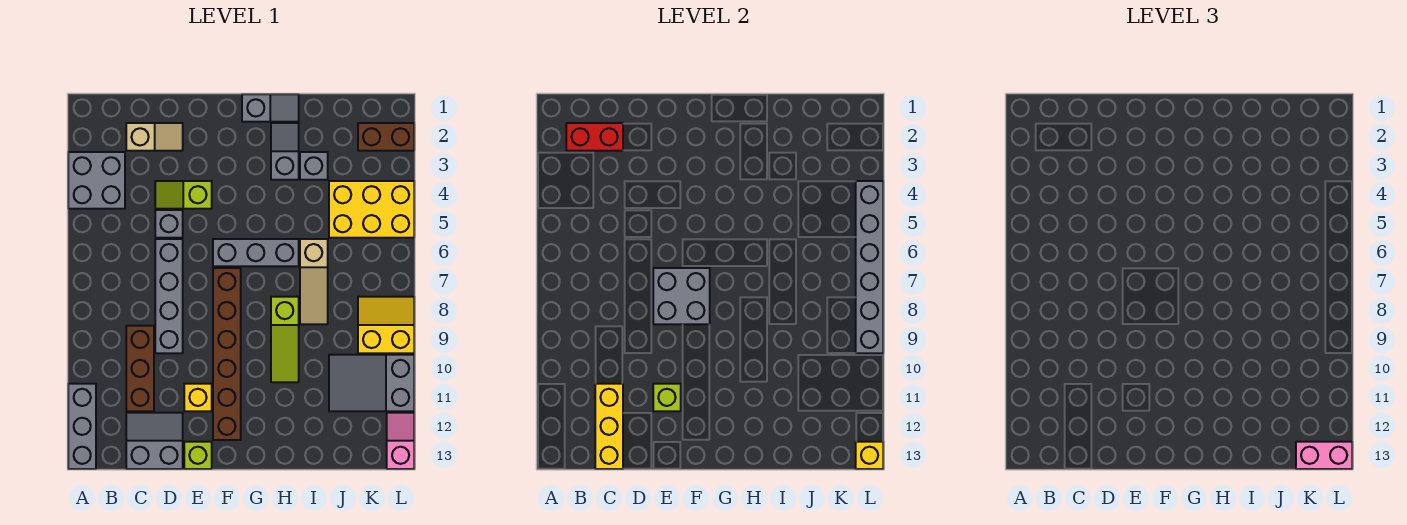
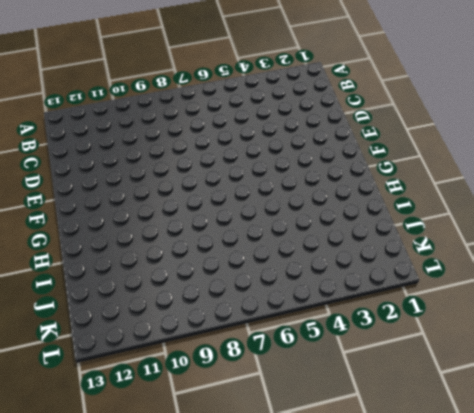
none -> grey 2x2 brick [68,152,125,209]
none -> grey 1x3 brick [68,384,96,469]
none -> tan 1x2 slope [126,123,183,151]

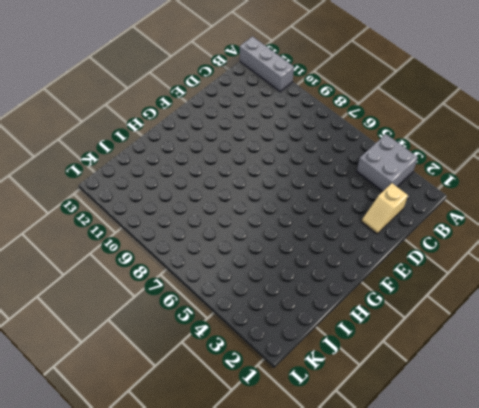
none -> brown 1x3 brick [126,326,154,411]
none -> grey 2x2 slope [126,413,183,469]
none -> lime 1x2 slope [155,181,212,209]

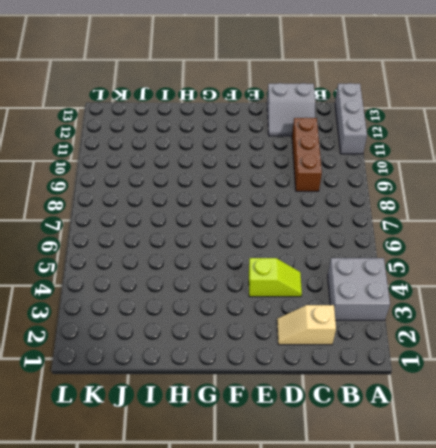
none -> grey 1x1 brick [155,210,183,238]
none -> grey 1x4 brick [155,239,183,353]
none -> yellow 1x1 brick [184,384,212,411]

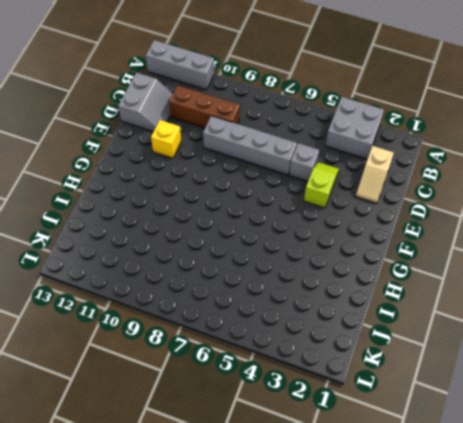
none -> lime 1x1 brick [184,442,212,469]
none -> grey 1x3 brick [213,239,299,266]
none -> brown 1x6 brick [213,268,241,440]

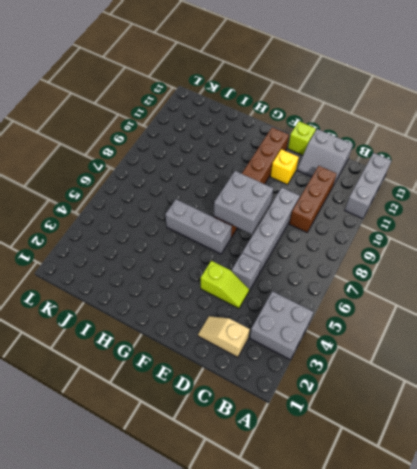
none -> grey 1x2 slope [242,94,299,122]
none -> grey 1x2 slope [271,123,299,180]
none -> lime 1x3 slope [271,297,299,382]

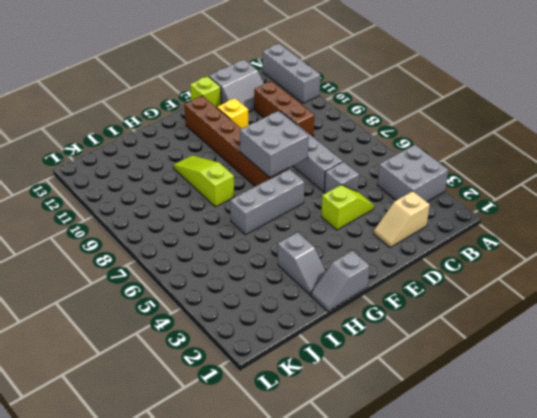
none -> grey 1x1 brick [300,152,328,180]
none -> tan 1x3 slope [300,239,328,324]
none -> yellow 2x3 brick [329,181,414,238]

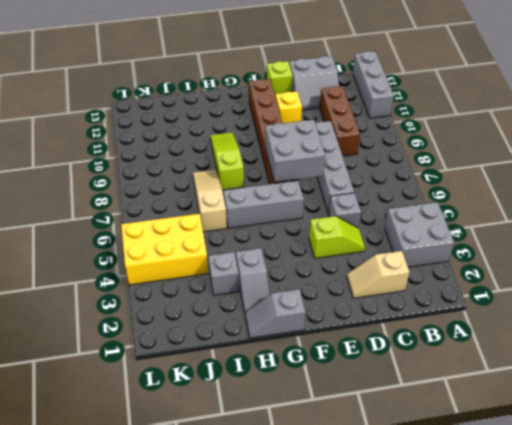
none -> grey 2x3 slope [329,355,414,411]
none -> brown 1x2 brick [358,123,414,151]
none -> yellow 2x2 slope [358,297,414,353]

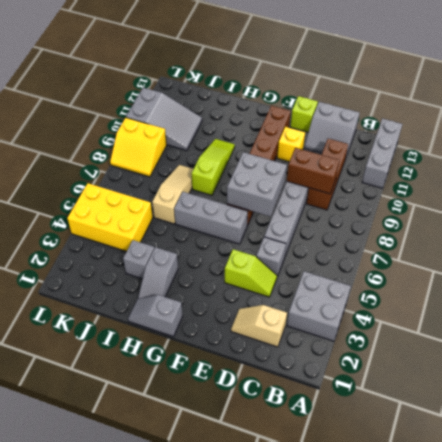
brown 1x2 brick [287,148,339,194] -> brown 1x2 brick moved to [358,123,414,151]
none -> pink 1x2 slope [387,413,414,469]
none -> red 1x2 brick [566,123,623,151]
none -> yellow 1x3 brick [595,384,623,469]

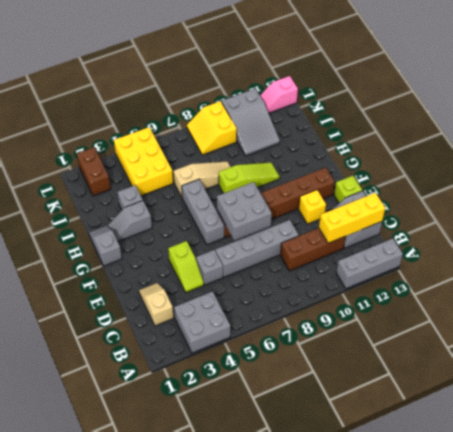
none -> red 1x2 brick [566,123,623,151]
none -> lime 1x1 brick [653,384,681,411]
none -> grey 1x6 brick [856,181,883,353]

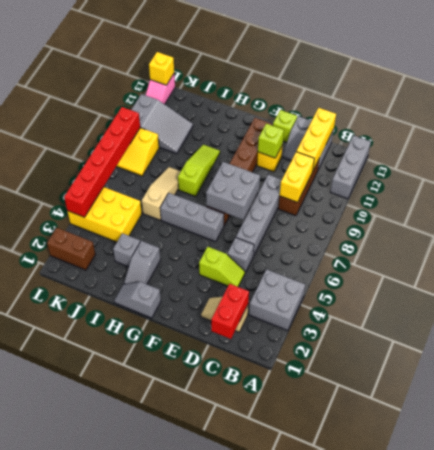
red 1x2 brick [211,284,249,339] -> red 1x2 brick turned to [566,123,623,151]
yellow 1x2 brick [280,152,314,202] -> none
red 1x6 brick [64,107,140,217] -> grey 1x6 brick [856,181,883,353]
none -> pink 1x2 brick [1296,442,1352,469]

